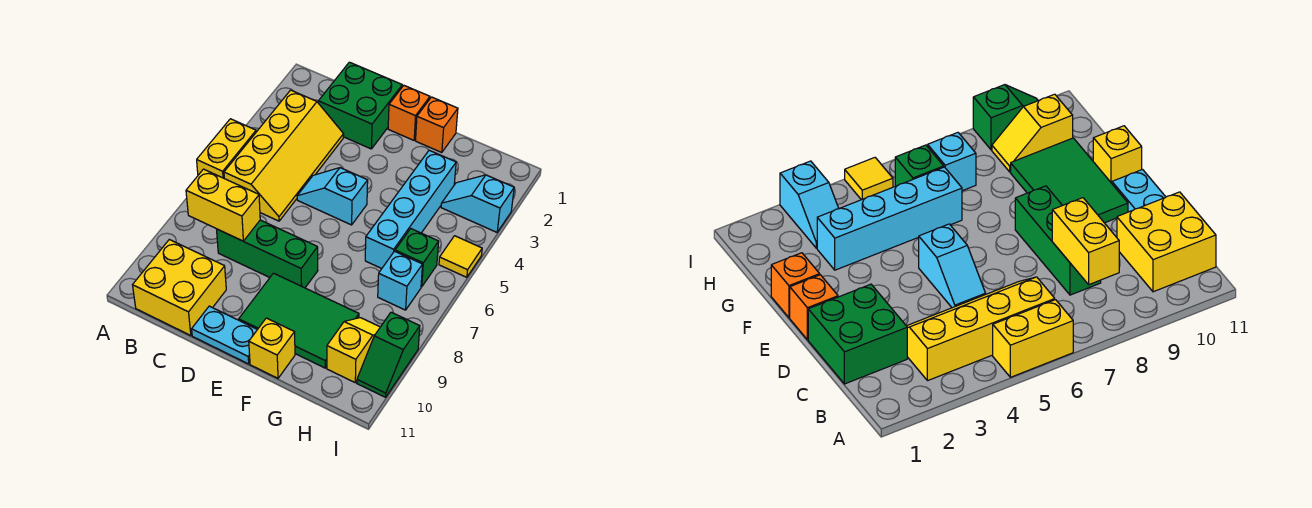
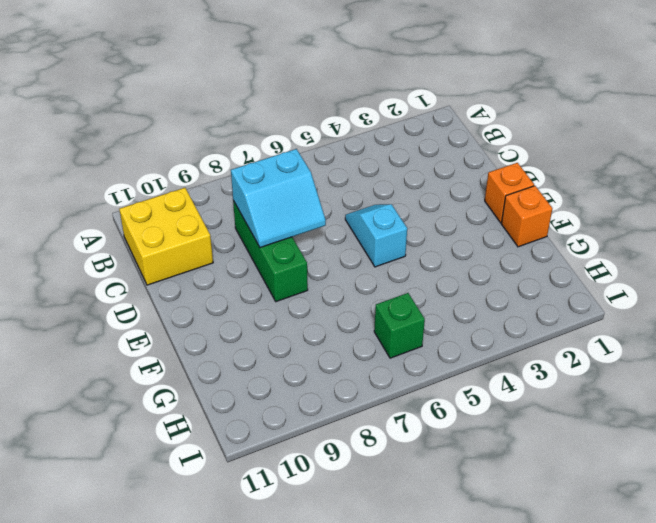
cyan 2x2 slope [231,149,326,248] -> yellow 1x2 brick [186,169,260,241]
none -> yellow 1x2 brick [197,119,256,178]
none -> yellow 2x4 slope [224,90,344,221]
none -> green 2x2 brick [318,62,402,149]

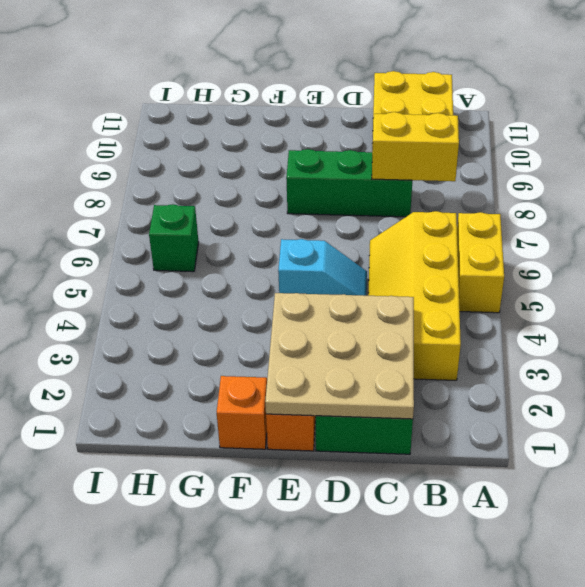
tan 3x3 plate [265,293,414,419] -> none
none -> cyan 1x2 plate [192,306,257,364]
none -> green 2x3 tile [239,273,359,368]
none -> yellow 1x1 brick [249,318,295,378]

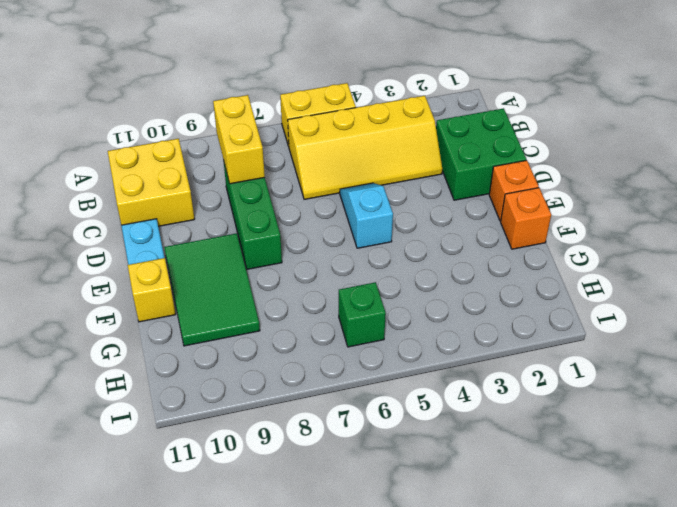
none -> cyan 1x4 brick [365,150,456,269]
none -> cyan 1x2 slope [441,175,514,232]
none -> cyan 1x1 brick [378,251,423,310]

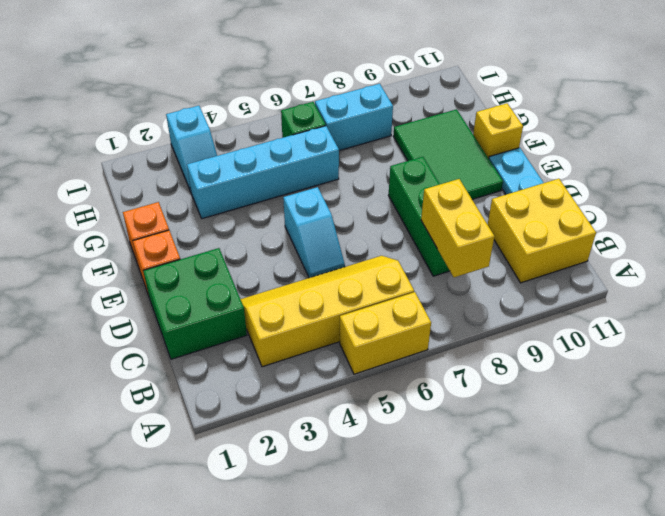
cyan 1x2 brick [315,84,393,151] -> cyan 1x1 brick [378,251,423,310]
none -> yellow 1x2 slope [327,318,380,382]
none -> yellow 1x1 tile [439,236,482,277]
none -> green 1x2 slope [357,312,420,397]

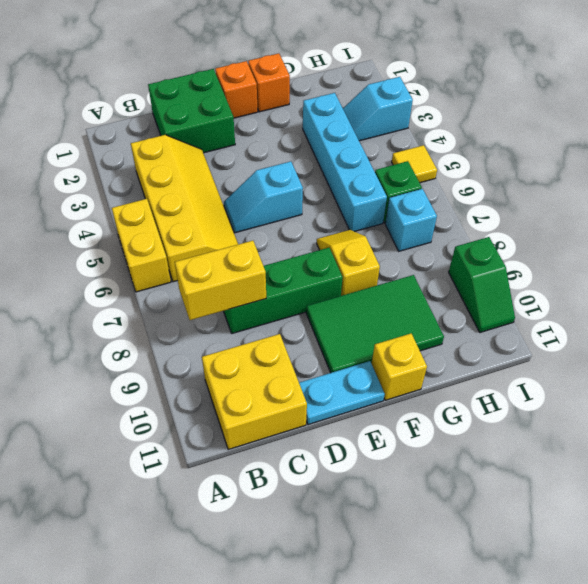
yellow 1x2 slope [317,230,380,296] -> yellow 1x2 slope moved to [327,318,380,382]

